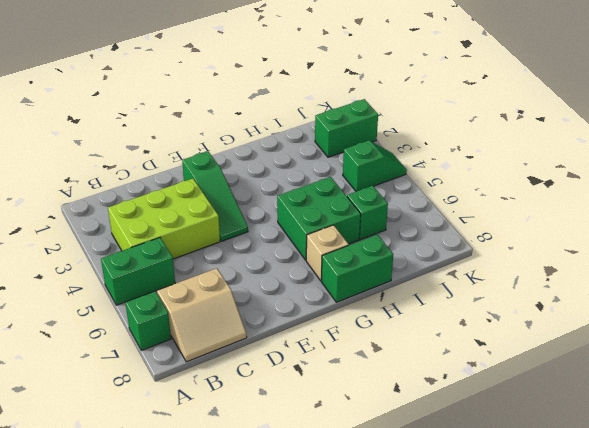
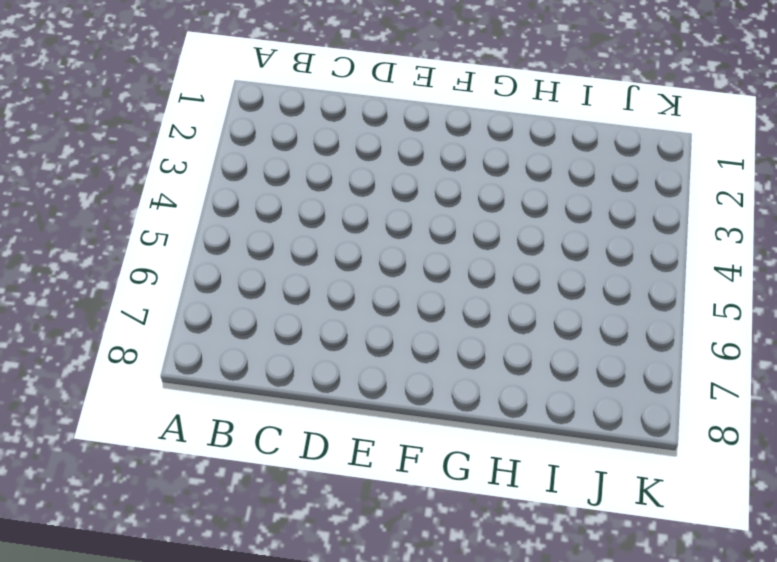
none -> green 1x2 brick [101,238,175,305]
none -> green 1x1 brick [125,291,171,351]

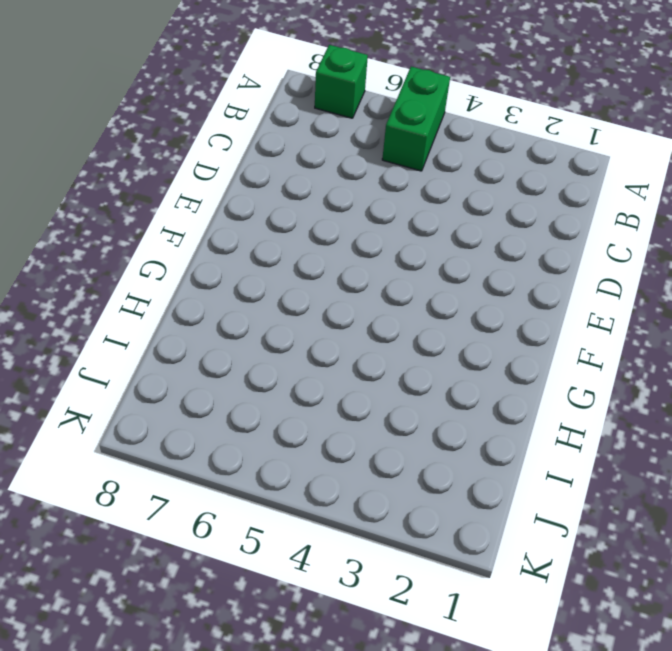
none -> lime 2x3 brick [108,179,220,259]
none -> tan 2x2 slope [157,268,247,362]

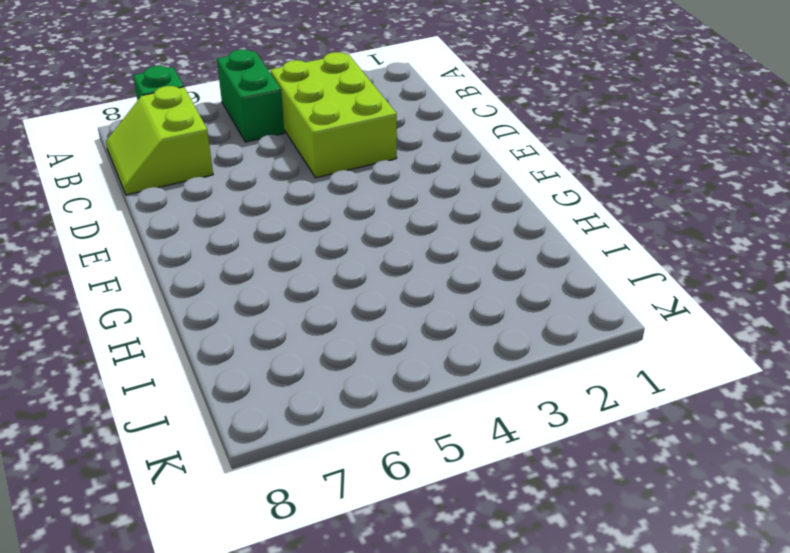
lime 2x2 slope [106,86,213,195] -> tan 2x2 slope [157,268,247,362]
none -> green 1x3 slope [182,151,248,241]
none -> green 2x2 brick [277,177,361,260]

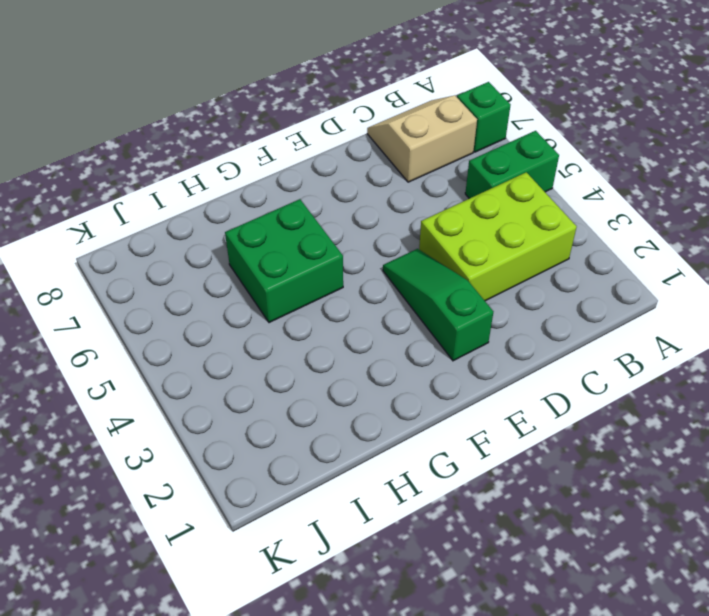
none -> tan 1x1 brick [306,225,349,281]
none -> green 1x2 brick [321,235,393,302]

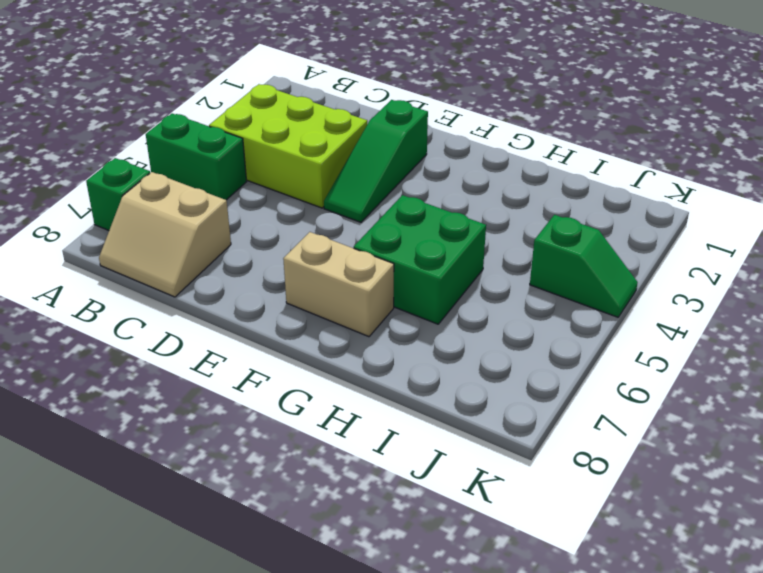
tan 1x2 brick [283,232,394,337] -> tan 1x1 brick [306,225,349,281]
none -> green 1x2 brick [321,235,393,302]
none -> green 1x1 brick [347,186,388,239]

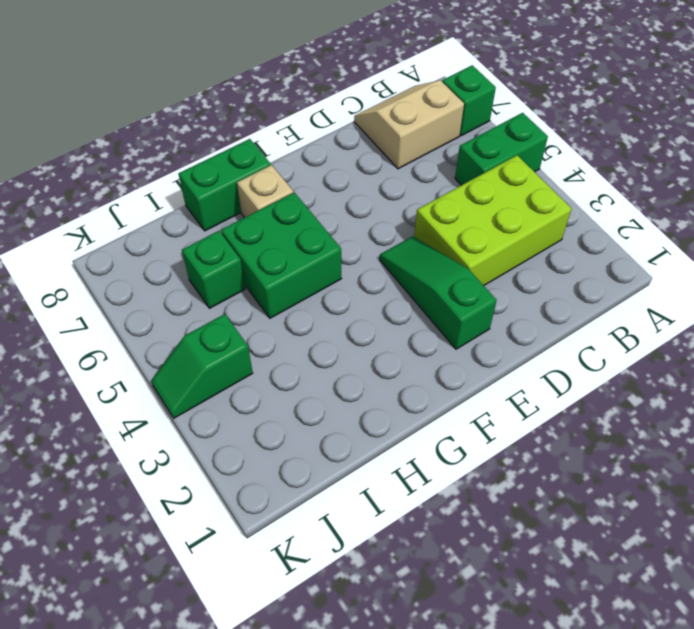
none -> green 1x2 brick [315,99,378,157]

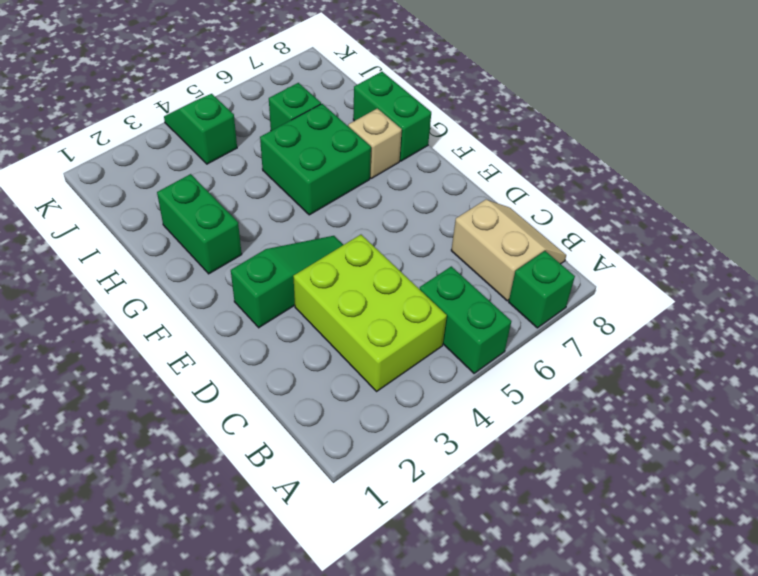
green 1x2 brick [157,174,242,274] -> green 1x2 brick moved to [315,99,378,157]

